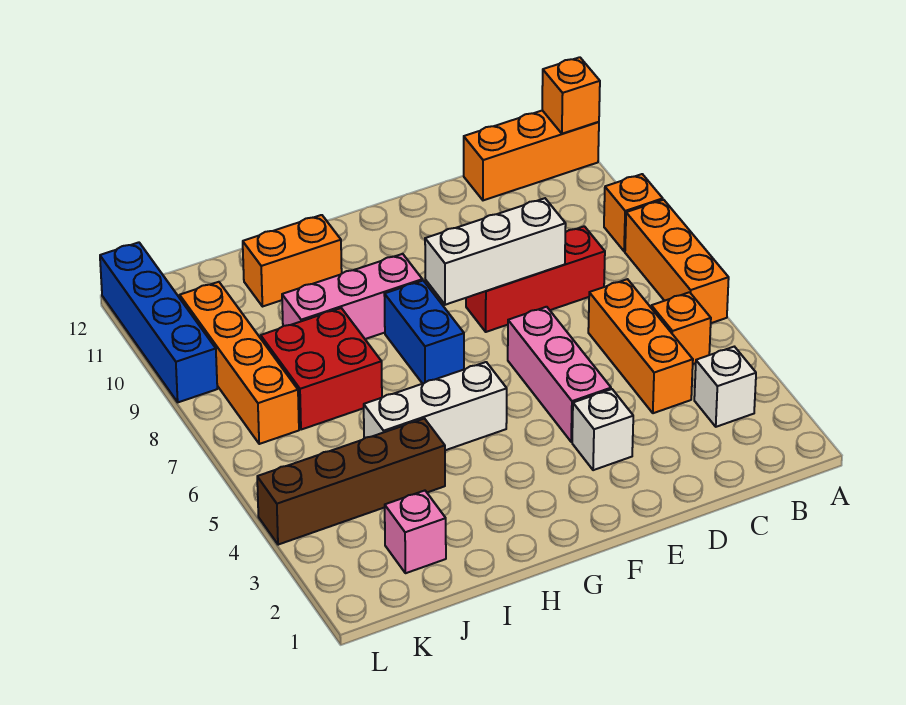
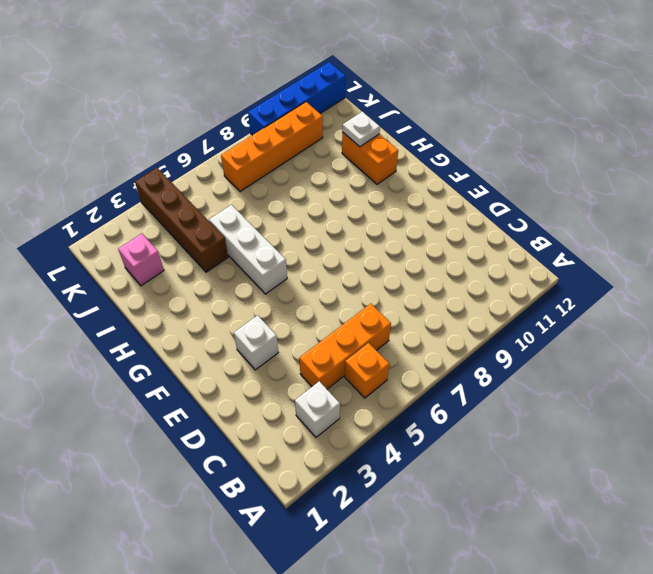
white 1x1 plate [342,112,380,147] -> none
none -> orange 1x3 brick [625,200,729,323]
none -> orange 1x1 brick [604,174,663,251]
none -> orange 1x3 brick [464,110,599,200]

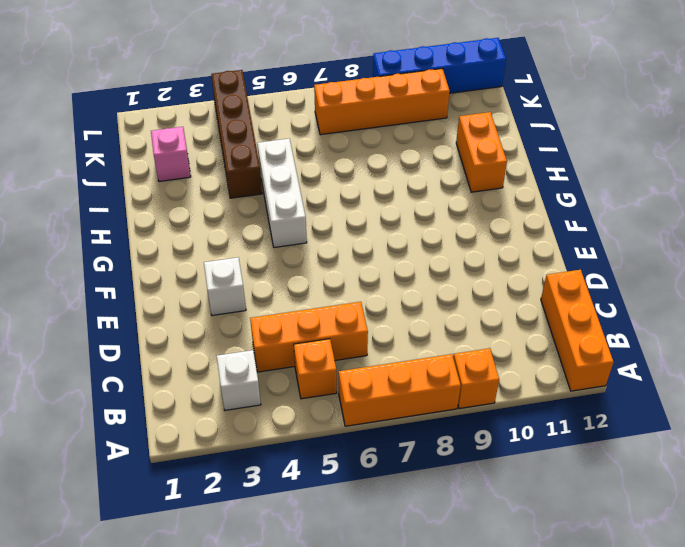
none -> red 1x3 brick [466,226,605,332]
none -> pink 1x3 brick [508,307,611,442]
none -> blue 1x2 brick [384,281,464,384]

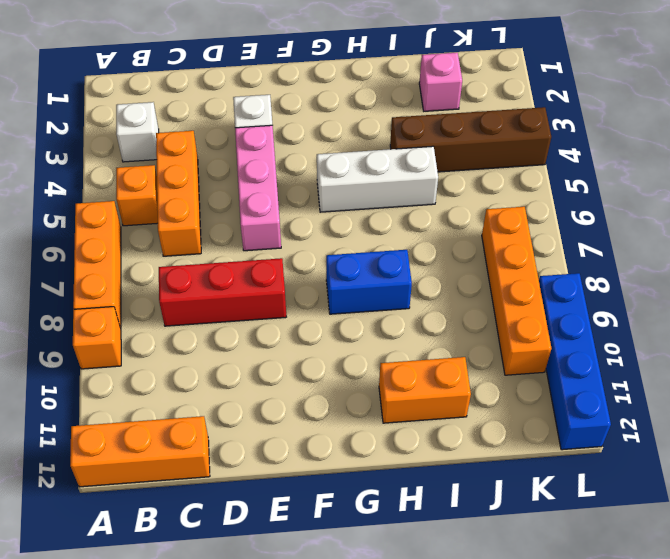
blue 1x2 brick [326,250,412,314] -> blue 1x2 brick turned to [384,281,464,384]
none -> pink 1x3 brick [282,254,422,339]
none -> red 2x2 brick [261,308,382,430]
none -> orange 1x1 brick [542,57,600,134]

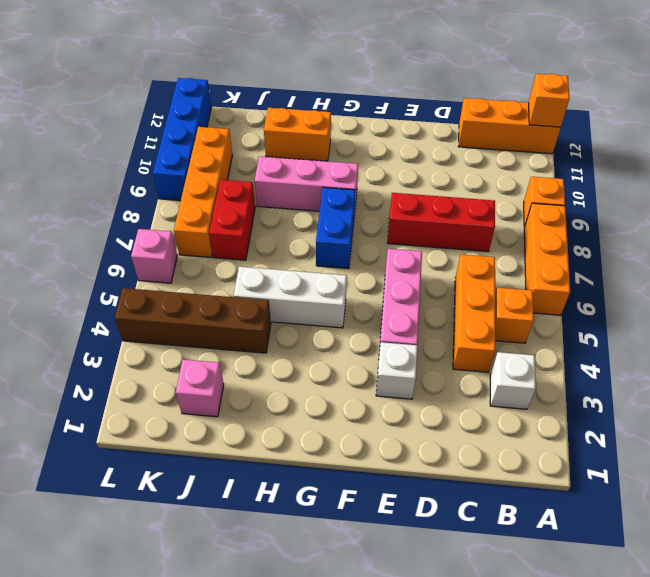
red 1x2 brick [209,180,255,260] -> red 2x2 brick [261,308,382,430]
pink 1x1 brick [131,229,177,283] -> none
none -> white 1x3 brick [425,198,566,305]

